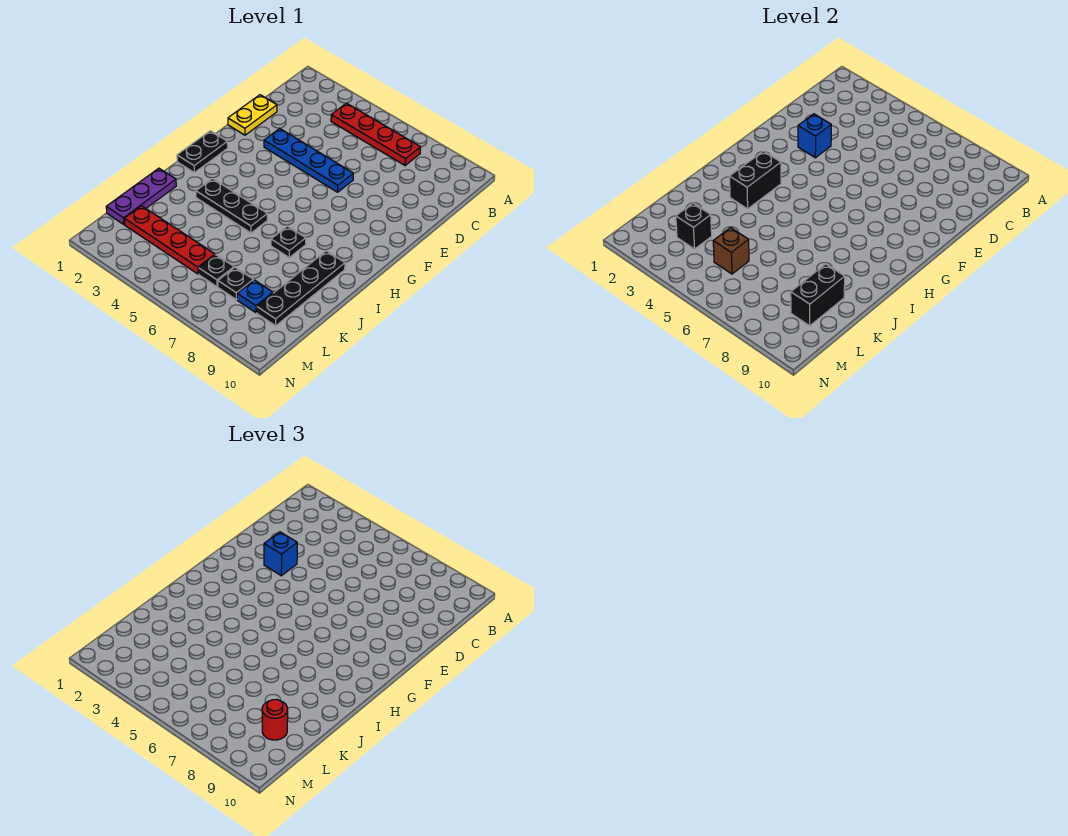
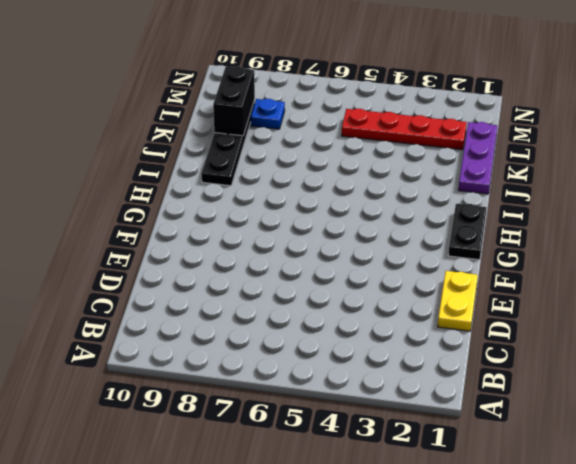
none -> red 1x4 plate [331,103,421,165]
none -> blue 1x4 plate [264,129,353,192]
none -> black 1x3 plate [196,179,267,233]

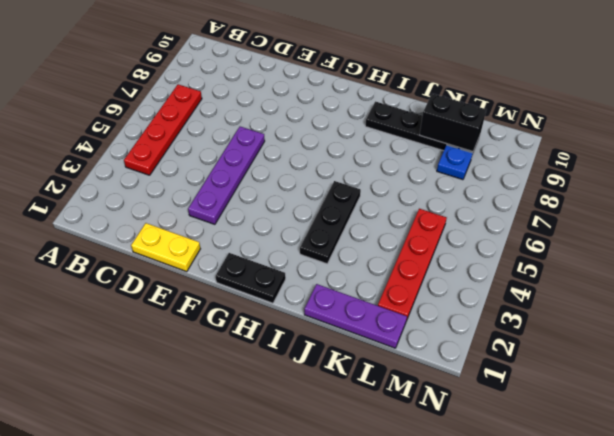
purple 1x4 plate [188,127,265,224] -> blue 1x4 plate [264,129,353,192]
none -> black 1x1 plate [271,226,306,257]
none -> black 1x1 plate [199,255,234,287]
none -> black 1x1 plate [218,268,253,300]

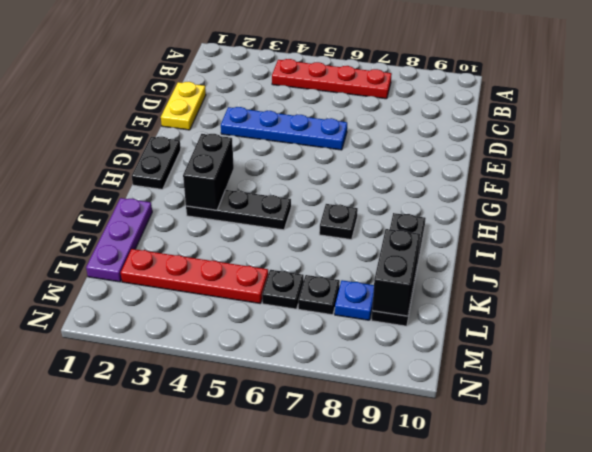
none -> blue 1x1 brick [798,114,831,158]
none -> black 1x1 brick [676,203,712,249]
none -> brown 1x1 brick [713,228,749,274]

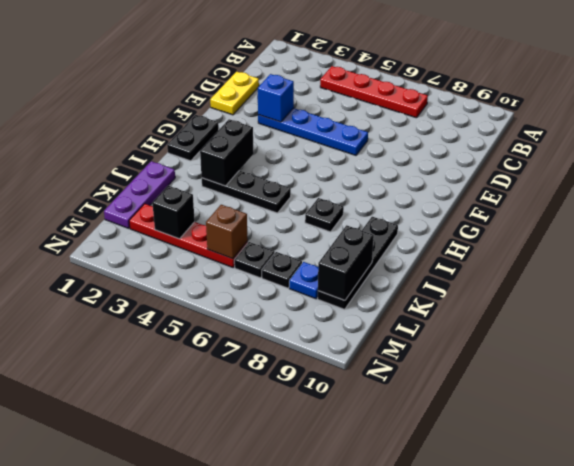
none -> blue 1x1 brick [264,532,297,576]
none -> red 1x1 round brick [262,699,288,740]

